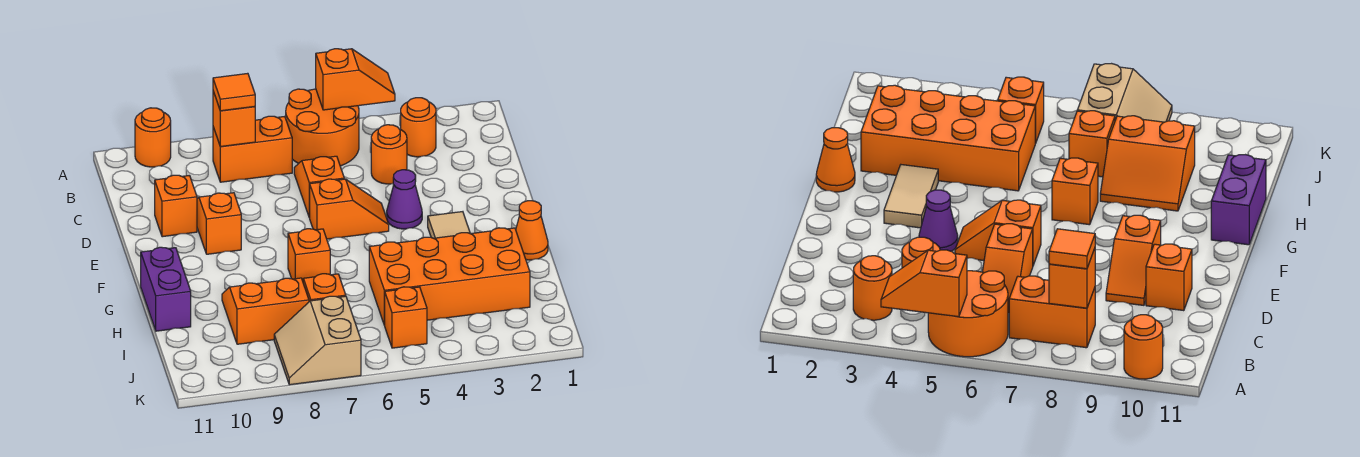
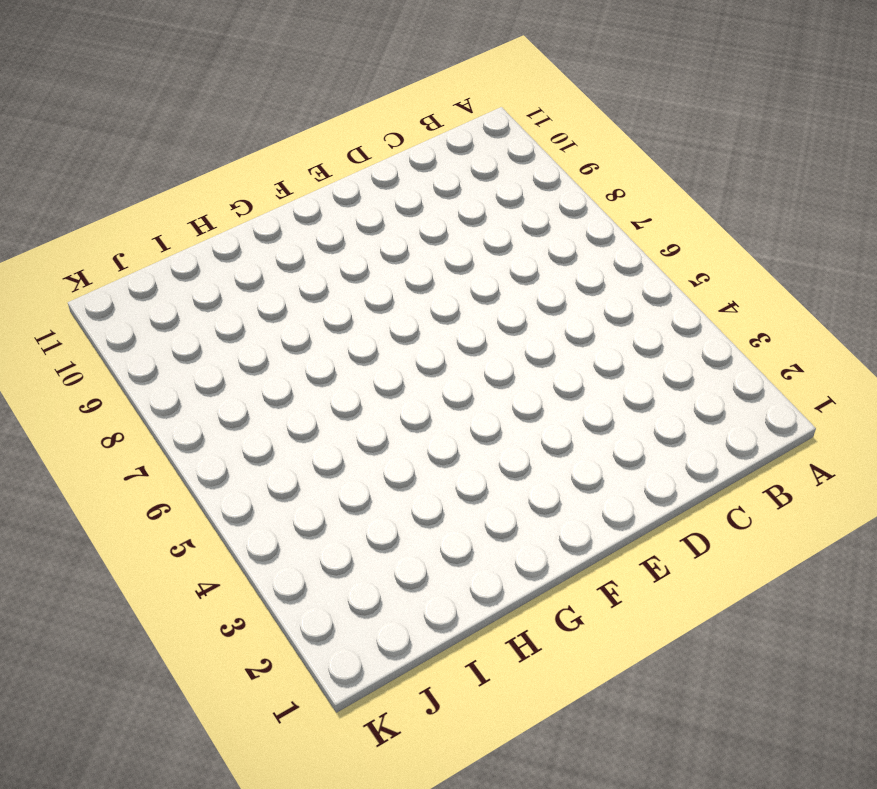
none -> orange 2x2 round brick [286,89,359,166]
none -> orange 1x1 round brick [135,108,171,167]
none -> orange 1x1 round brick [401,98,436,157]

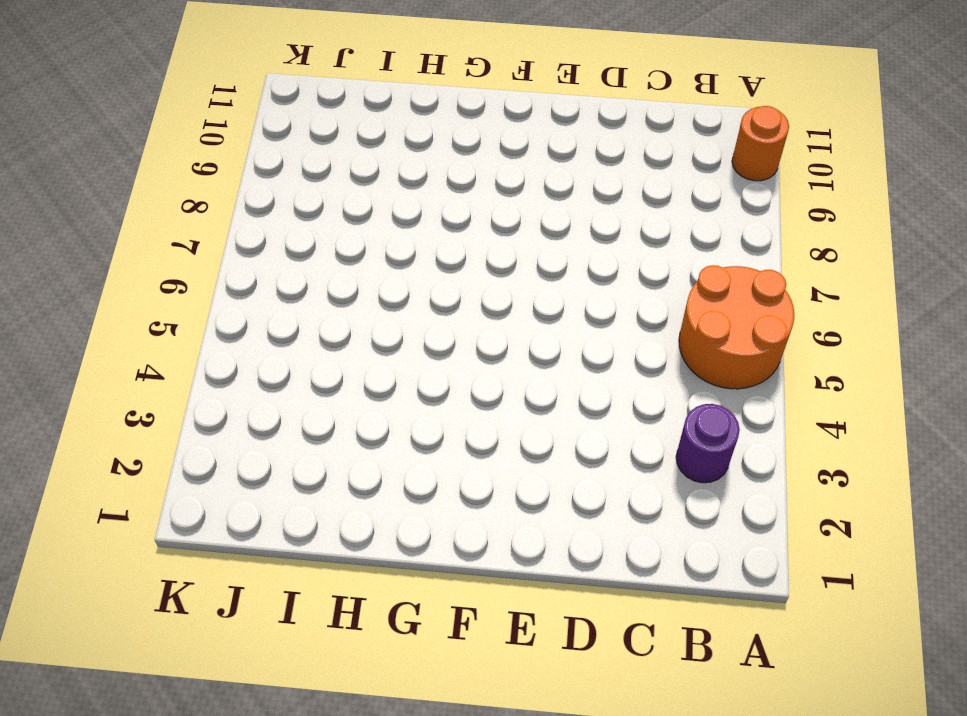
purple 1x1 round brick [676,404,740,483] -> orange 1x1 round brick [401,98,436,157]
none -> orange 1x2 brick [213,116,292,182]
none -> orange 1x1 round brick [371,125,407,184]
none -> orange 1x2 slope [294,156,344,218]

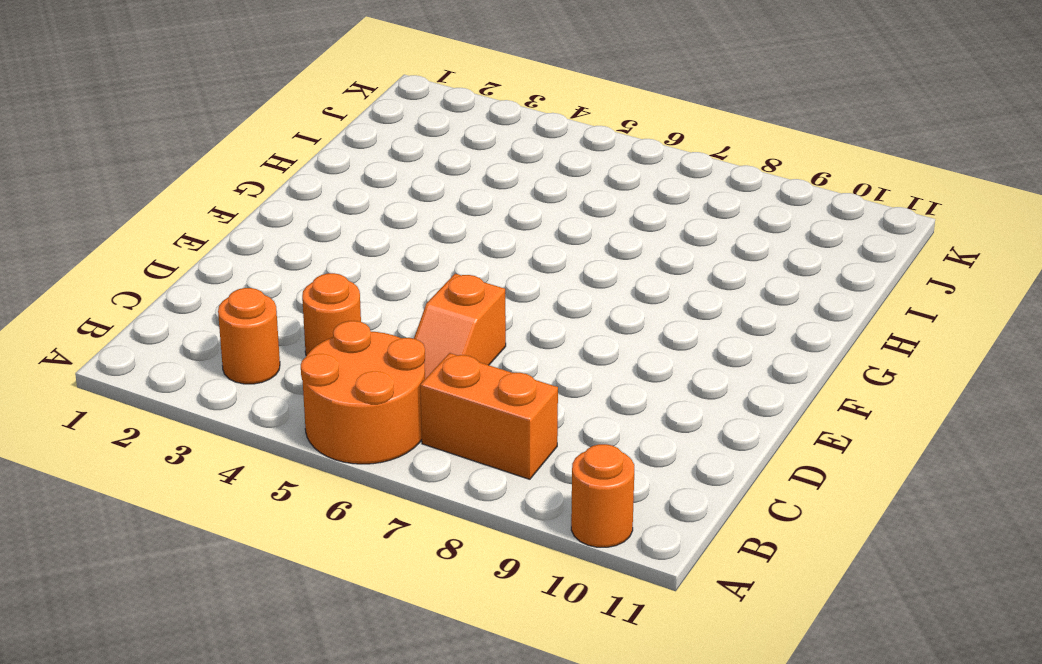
none -> orange 1x2 slope [197,193,241,254]
none -> orange 1x1 brick [155,175,197,237]
none -> purple 1x1 cone [387,170,422,229]

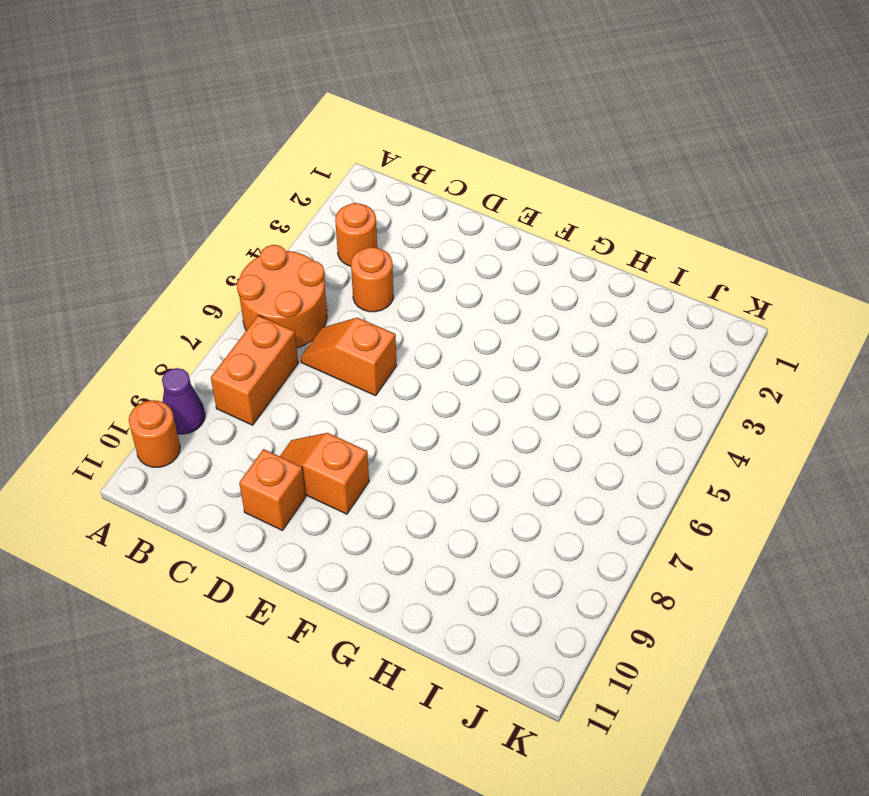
purple 1x1 cone [162,368,205,434] -> purple 1x1 cone moved to [387,170,422,229]
none -> orange 1x2 slope [310,179,389,239]
none -> tan 1x2 tile [428,212,470,238]
none -> orange 1x1 cone [516,201,548,260]

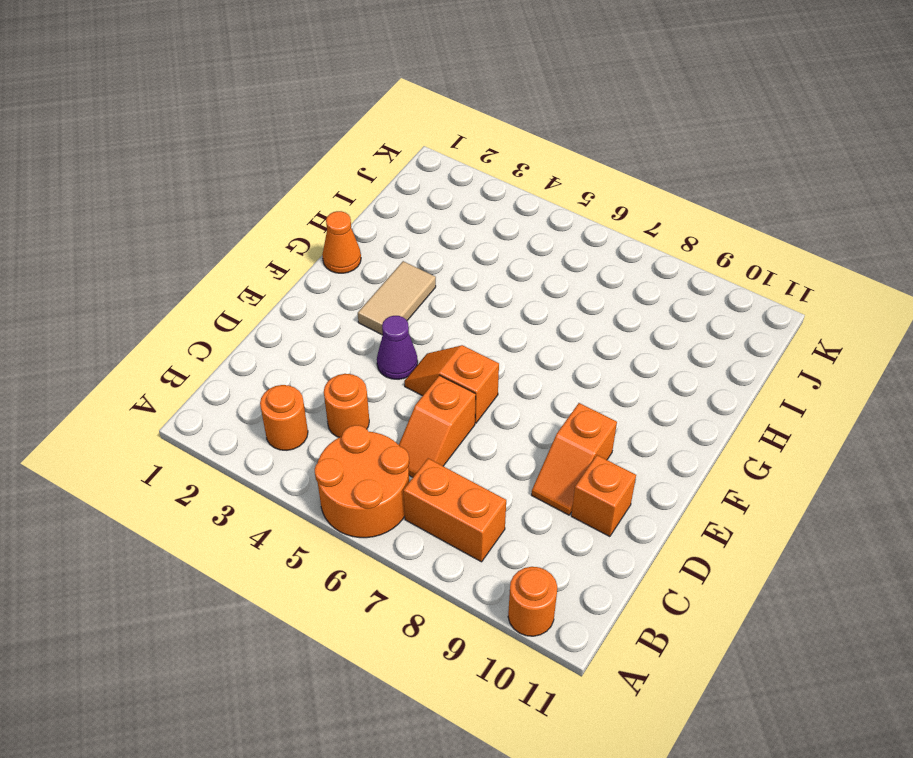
none -> orange 1x1 brick [288,229,330,281]
none -> purple 1x2 brick [141,247,191,331]
none -> orange 2x4 brick [369,228,530,325]

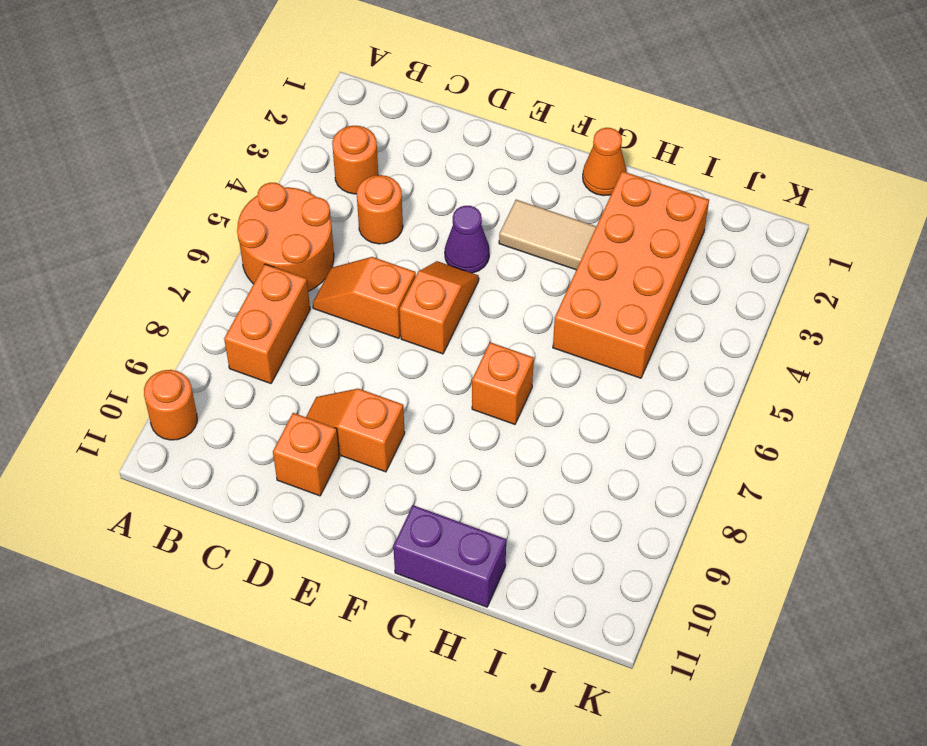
none -> orange 2x2 slope [222,278,309,344]
none -> orange 1x1 brick [303,274,346,302]
none -> orange 1x1 brick [385,287,427,348]

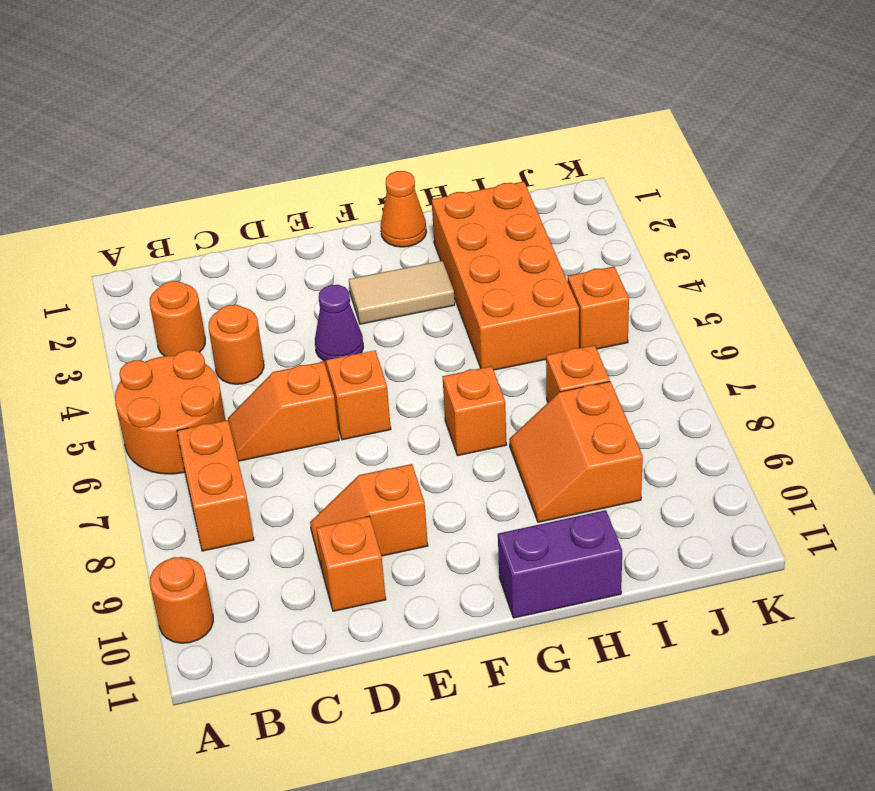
none -> tan 2x2 slope [274,296,361,385]
none -> orange 1x2 slope [316,49,395,110]
none -> orange 1x1 brick [213,91,255,147]

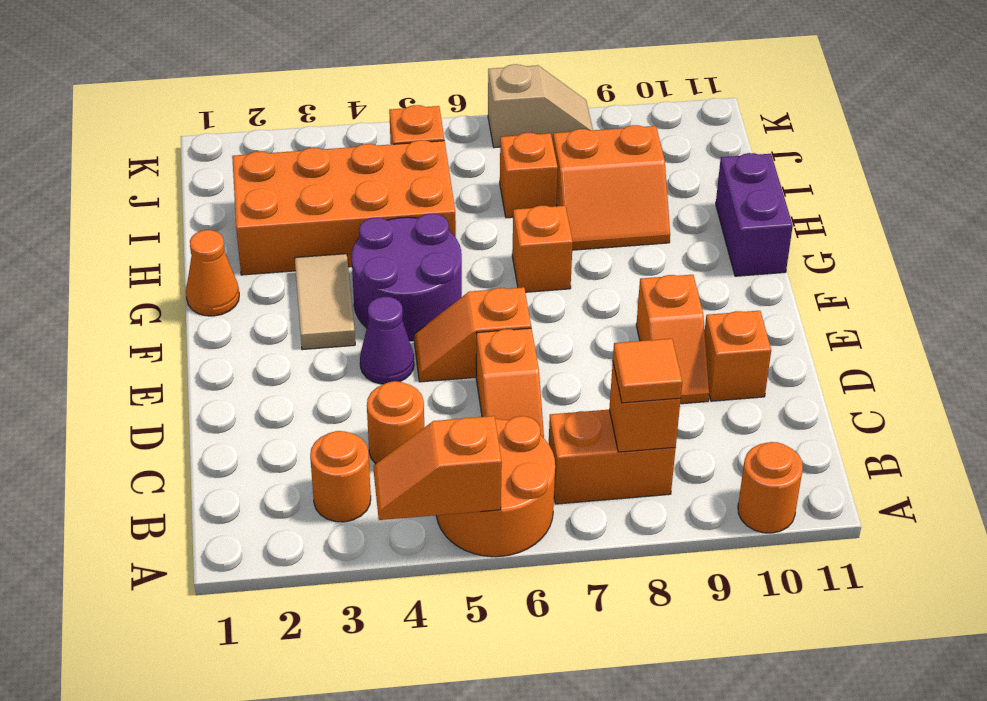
purple 2x2 round brick [352,214,462,341] -> none
tan 1x2 slope [488,64,593,148] -> tan 2x2 slope [274,296,361,385]

